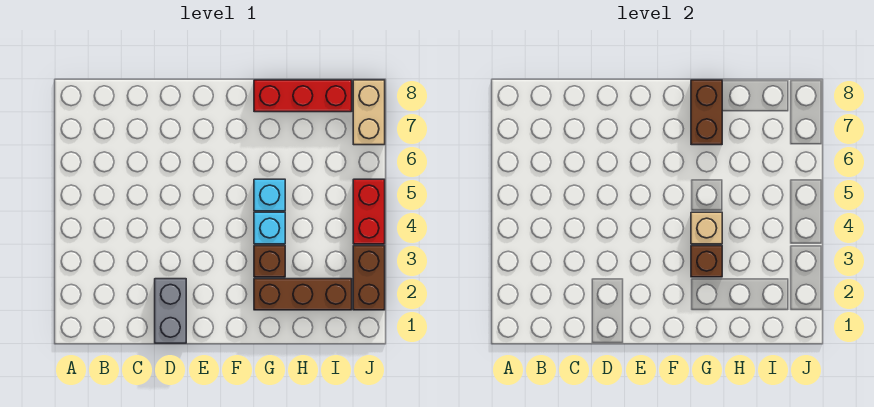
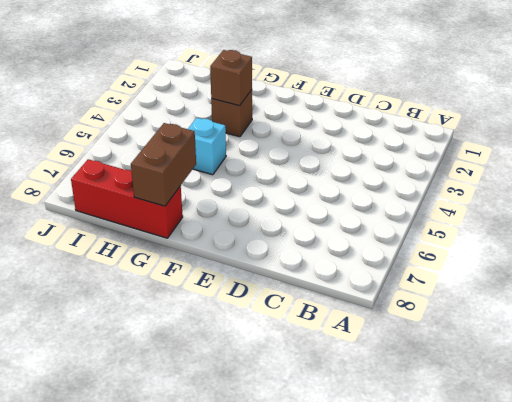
none -> grey 1x2 brick [155,279,186,343]
none -> brown 1x3 brick [254,279,352,310]
none -> cyan 1x1 brick [254,212,285,244]

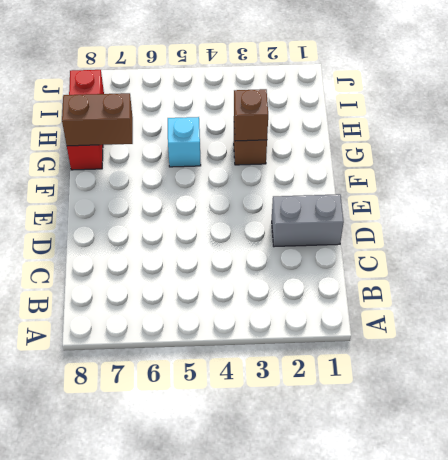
none -> brown 1x3 brick [254,279,352,310]
none -> cyan 1x1 brick [254,212,285,244]
none -> brown 1x2 brick [353,246,385,310]

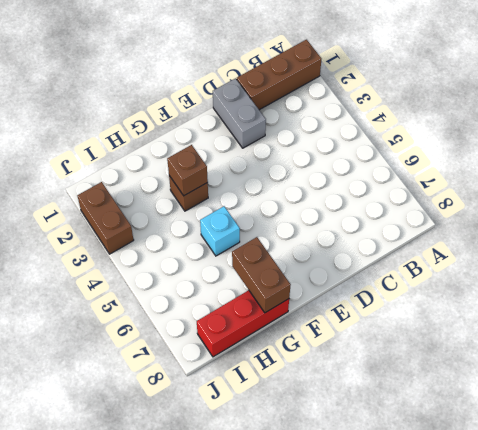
brown 1x3 brick [237,40,321,110] -> brown 1x3 brick moved to [254,279,352,310]
none -> cyan 1x1 brick [254,212,285,244]
none -> red 1x2 brick [353,179,385,244]
none -> tan 1x2 brick [353,80,385,145]

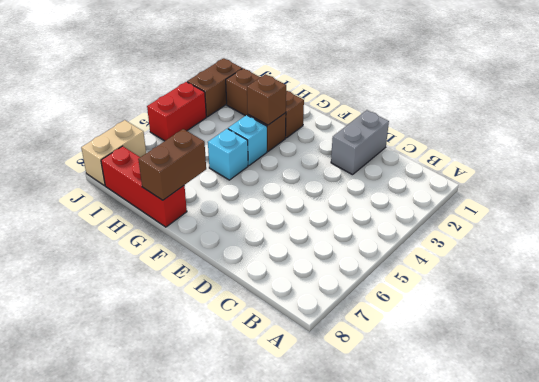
none -> tan 1x1 brick [691,212,722,244]

